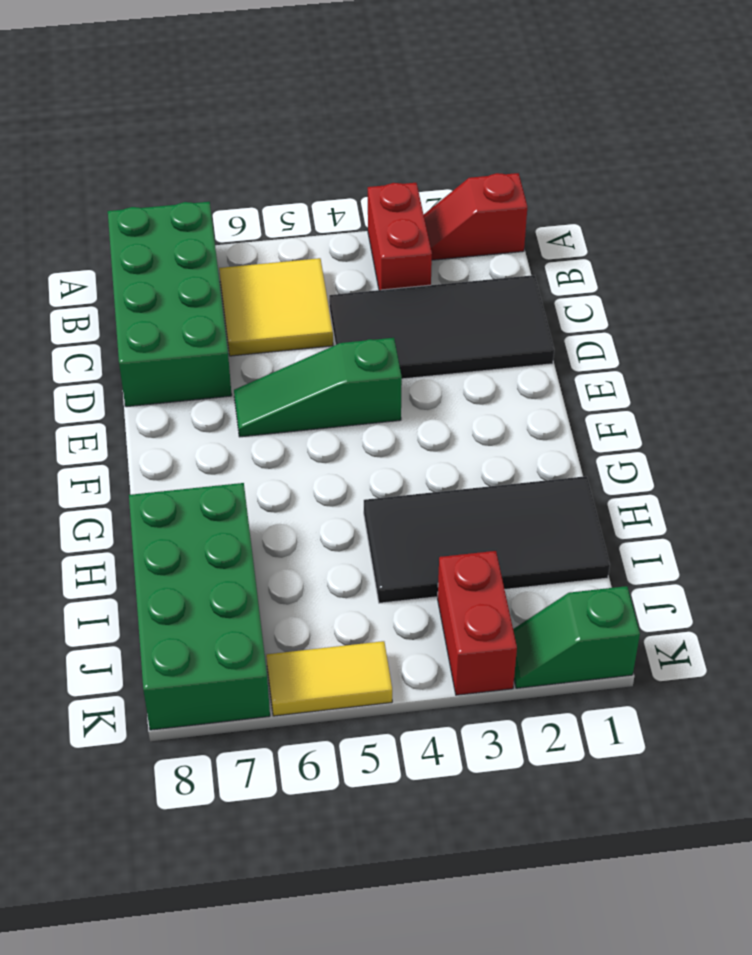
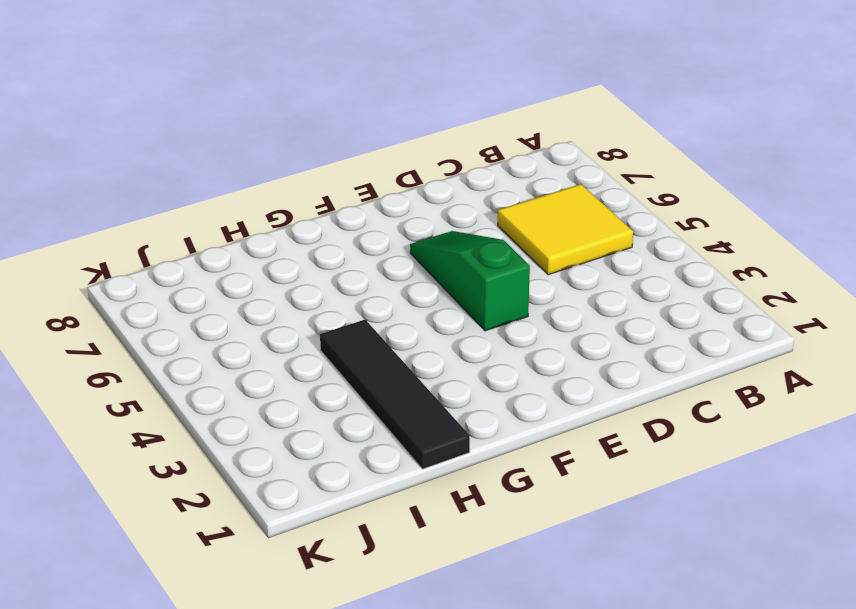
black 1x4 tile [320,320,470,469] -> black 2x4 tile [364,476,610,603]
none -> red 1x2 slope [424,173,527,260]
none -> red 1x2 brick [368,183,432,290]

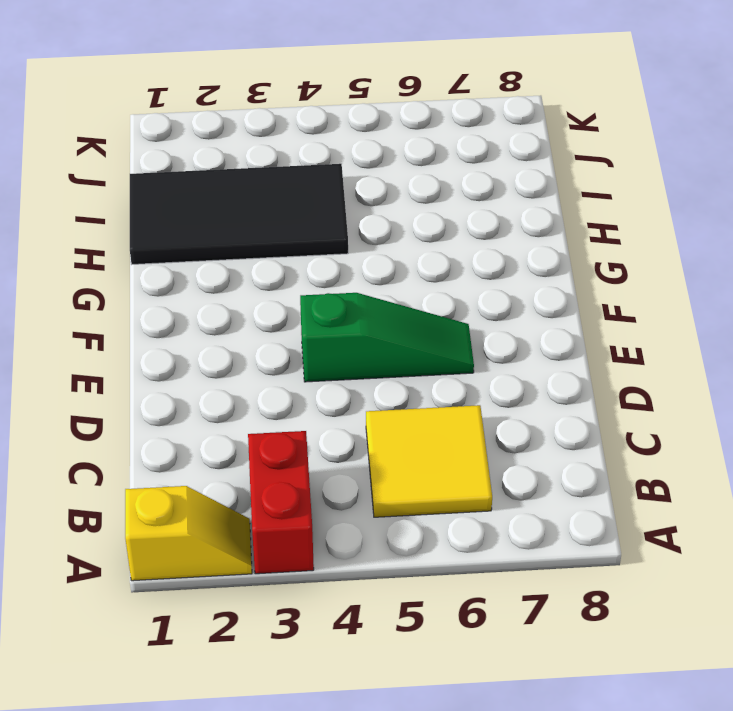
yellow 1x2 slope [125,486,252,581] -> red 1x2 slope [424,173,527,260]
none -> green 2x4 brick [108,202,232,407]
none -> black 2x4 tile [329,275,554,379]

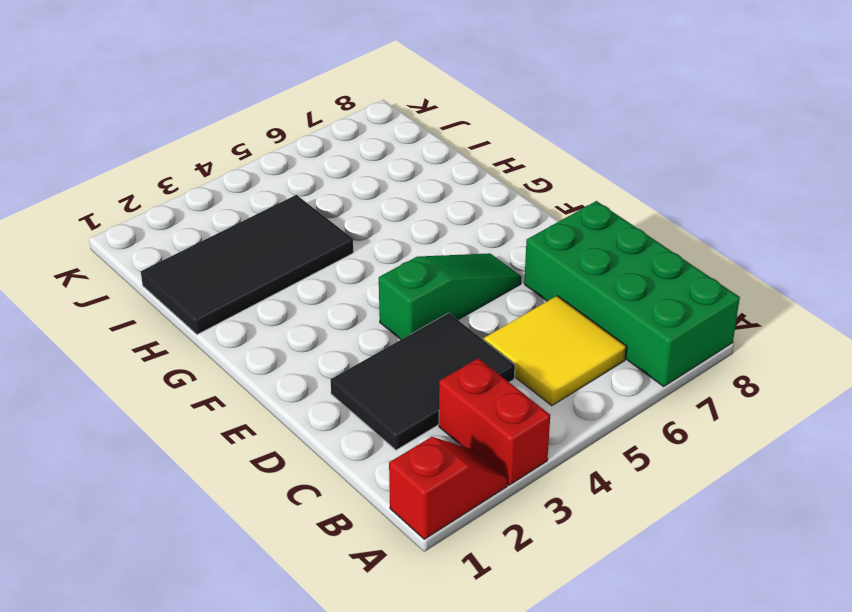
black 2x3 tile [331,313,515,450] -> black 2x4 tile [329,275,554,379]
none -> green 2x4 brick [129,483,270,730]
none -> red 1x2 brick [438,551,517,695]

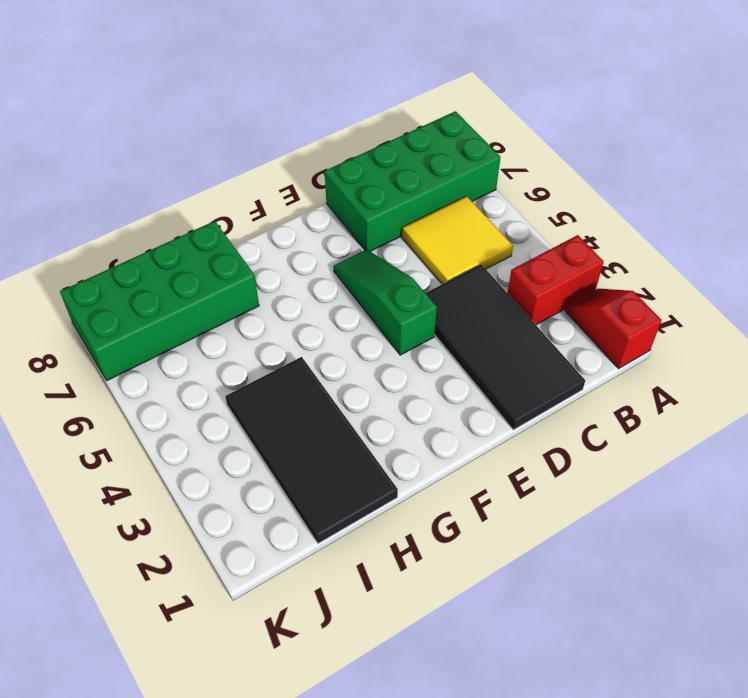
none -> red 1x2 brick [438,551,517,695]
none -> green 1x2 slope [513,586,640,688]

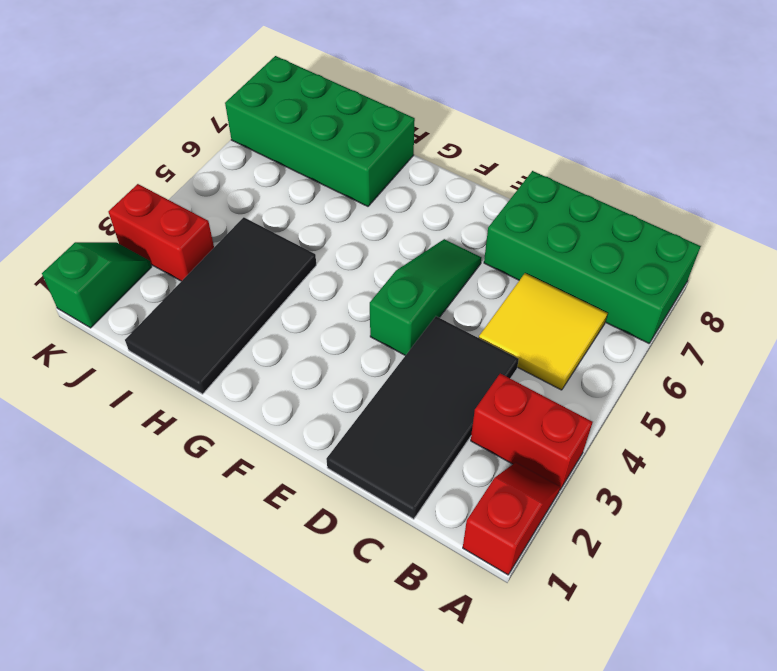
none -> yellow 1x2 tile [266,641,392,716]

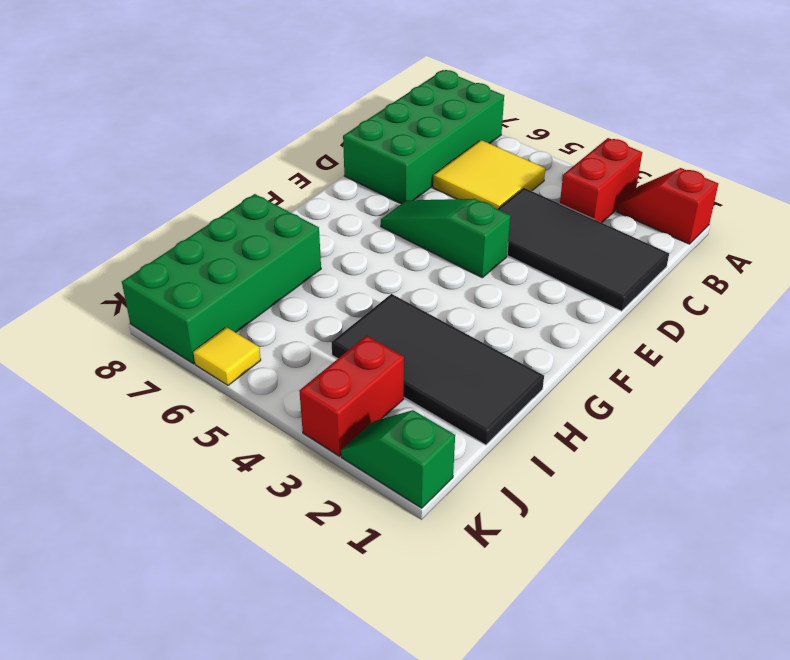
yellow 1x1 tile [193,327,261,385] -> yellow 1x2 tile [266,641,392,716]

